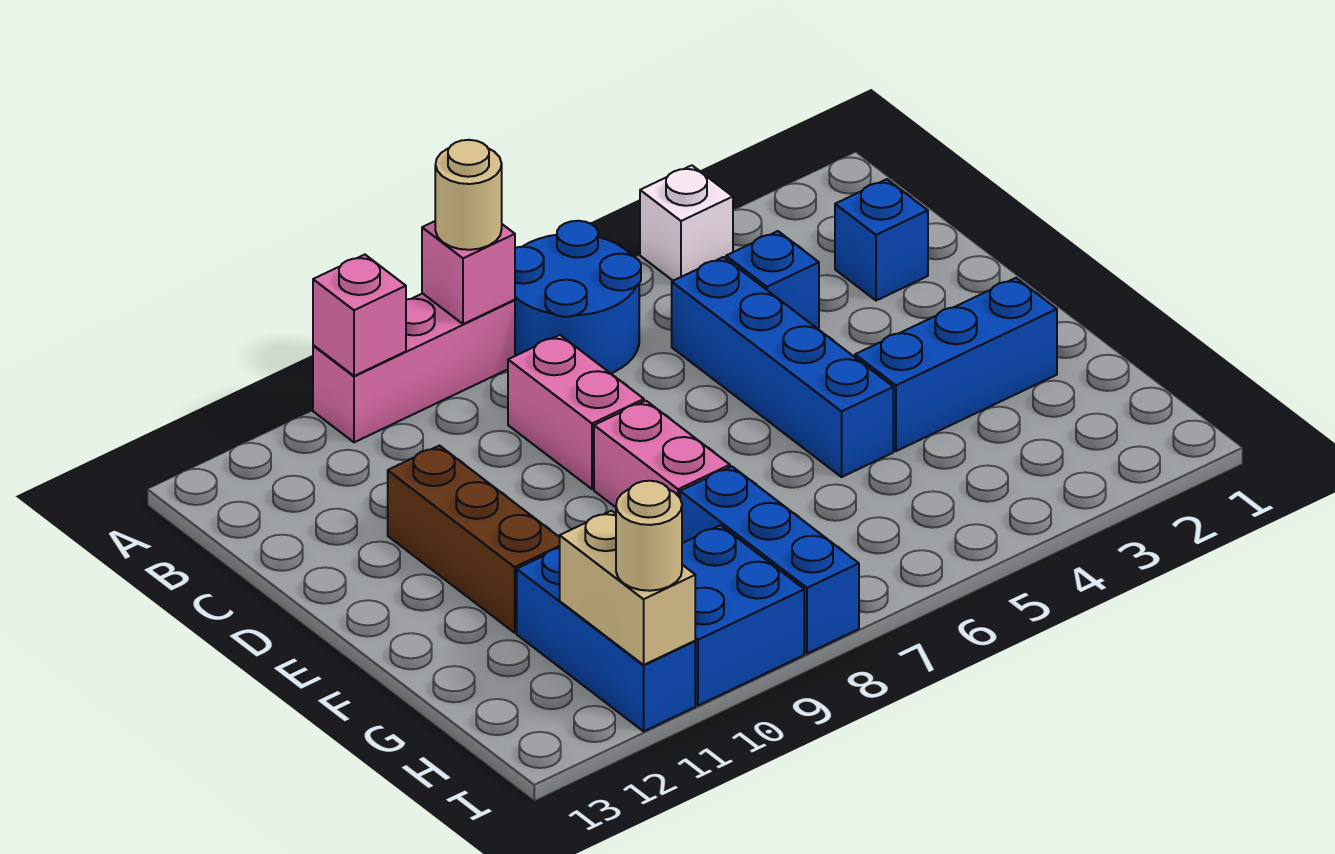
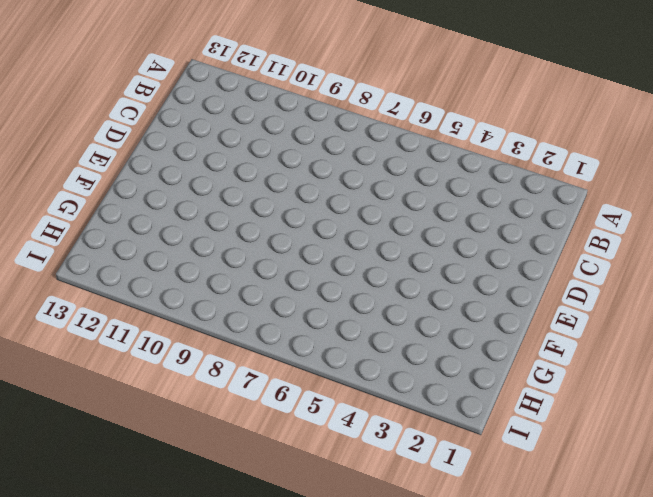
none -> white 1x1 brick [640,165,733,281]
none -> blue 2x2 round brick [515,221,641,373]
none -> pink 1x3 brick [313,293,515,442]

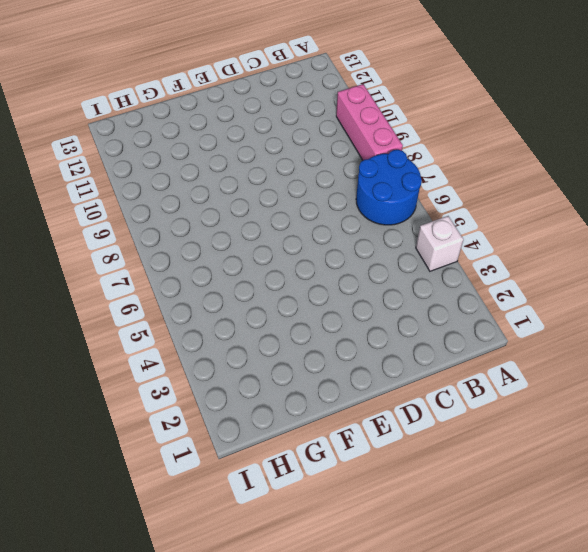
none -> blue 1x1 brick [835,179,928,301]
none -> blue 1x1 brick [726,231,819,329]
none -> blue 1x4 brick [672,257,893,477]

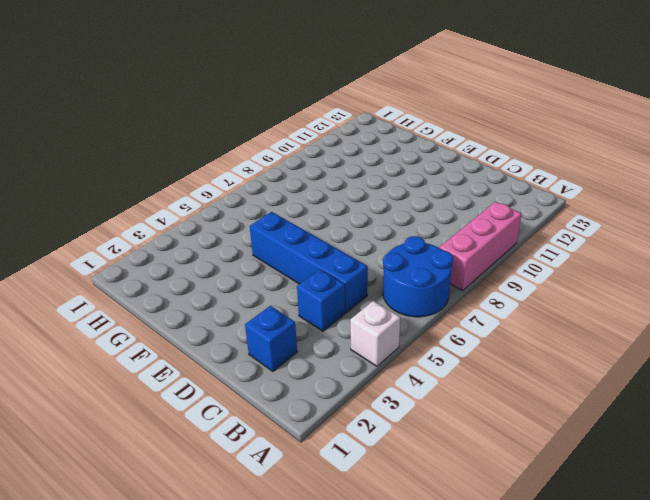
none -> pink 1x2 brick [508,335,644,489]
none -> brown 1x3 brick [388,446,560,633]
none -> pink 1x2 brick [594,401,730,507]

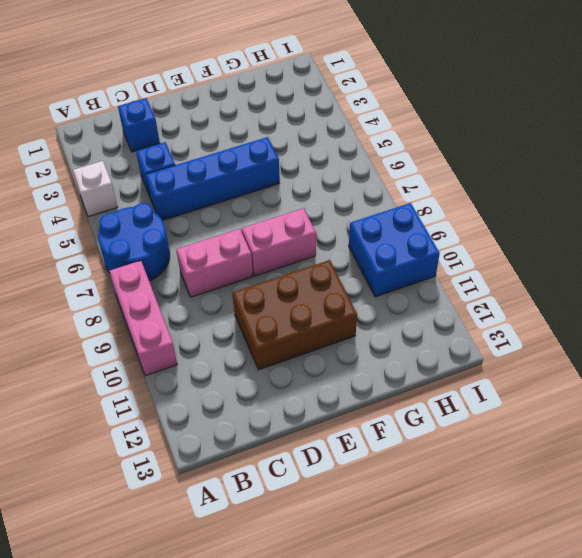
brown 2x3 brick [232,260,357,370] -> brown 1x3 brick [388,446,560,633]
none -> blue 1x3 brick [855,278,1057,451]
none -> blue 1x3 brick [680,466,859,654]
none -> blue 1x3 brick [517,548,695,731]

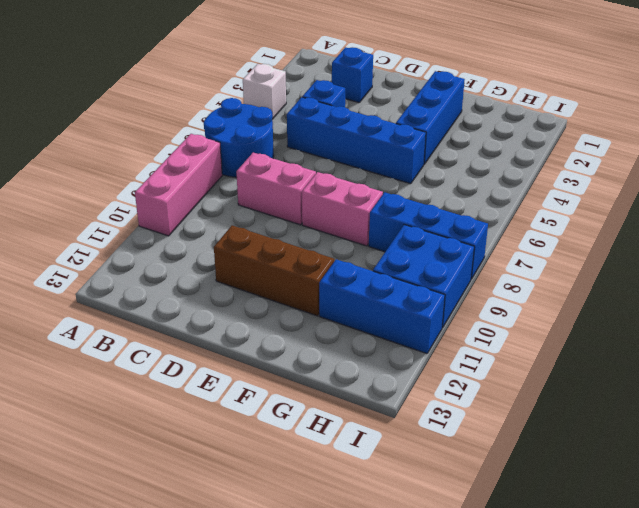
none -> pink 1x1 brick [422,221,515,324]
none -> pink 1x1 brick [313,255,406,376]
none -> tan 1x2 brick [560,511,695,665]

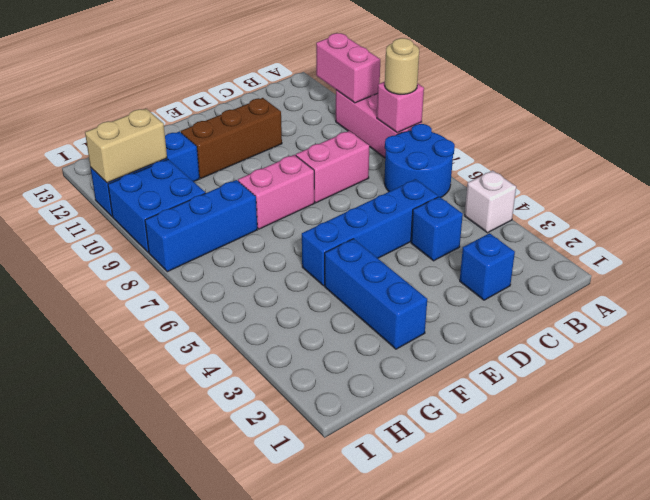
pink 1x2 brick [316,33,380,103] -> pink 1x1 brick [313,255,406,376]
none -> tan 1x1 round brick [616,481,682,591]

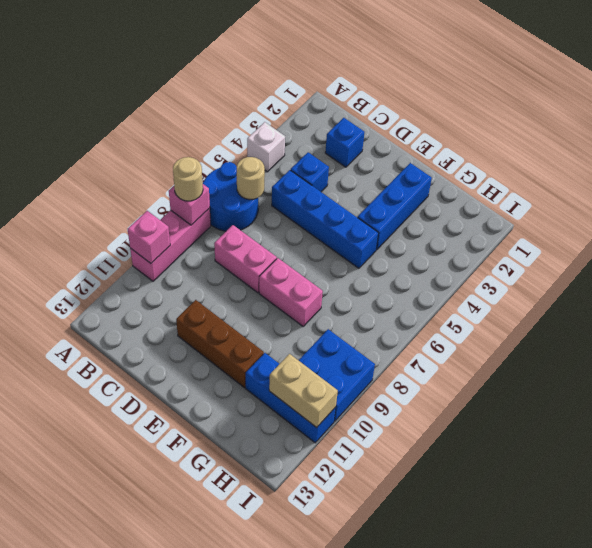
tan 1x1 round brick [237,157,265,199] -> tan 1x1 round brick moved to [616,481,682,591]
none -> blue 1x3 brick [680,466,859,654]

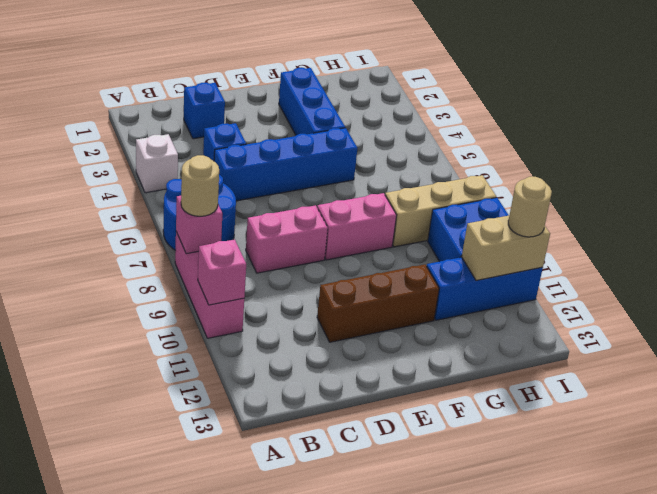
tan 1x3 brick [385,175,496,247] -> blue 1x3 brick [680,466,859,654]

